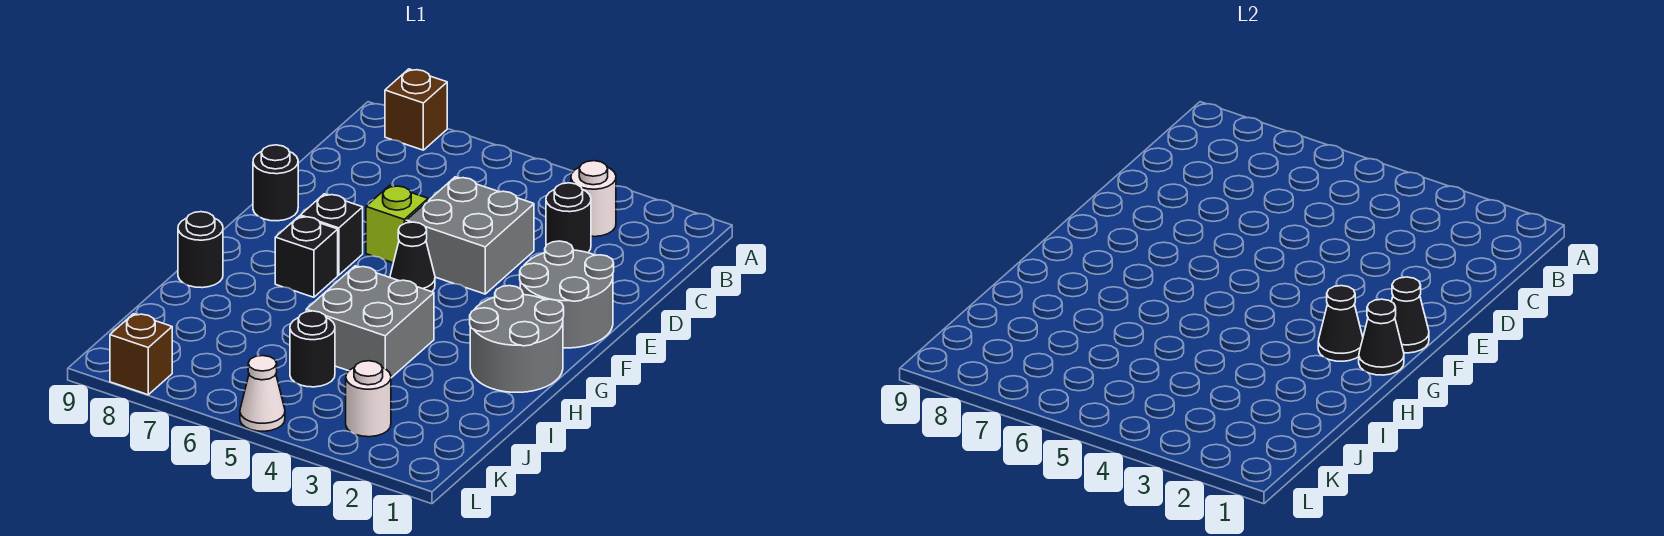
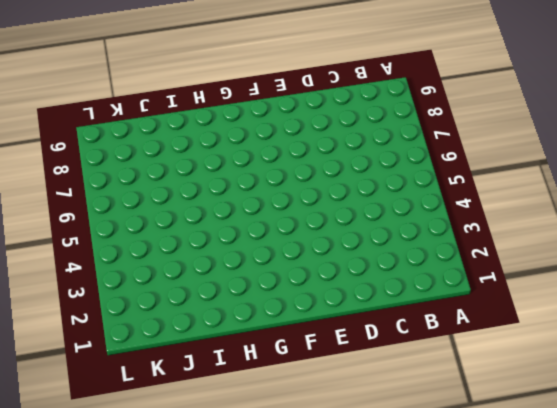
none -> brown 1x1 brick [385,69,447,150]
none -> white 1x1 round brick [571,161,616,237]
none -> black 1x1 round brick [546,183,591,253]

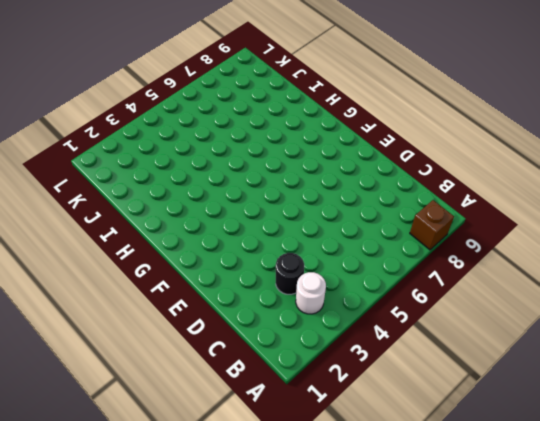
none -> grey 2x2 brick [406,177,534,294]
none -> grey 2x2 round brick [520,241,614,348]
none -> lime 1x1 brick [366,185,428,263]

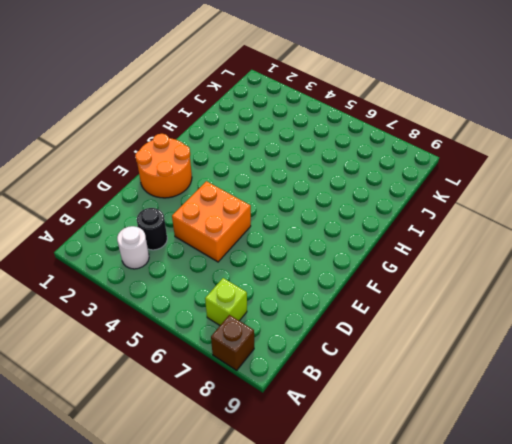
lime 1x1 brick [205,278,247,325] -> lime 1x1 brick moved to [366,185,428,263]
orange 2x2 brick [172,181,251,262] -> grey 2x2 brick [406,177,534,294]
orange 2x2 round brick [135,134,192,198] -> grey 2x2 round brick [520,241,614,348]
none -> black 1x1 round brick [253,145,298,221]
none -> black 1x1 cone [390,222,435,292]
none -> black 1x1 brick [300,194,363,275]

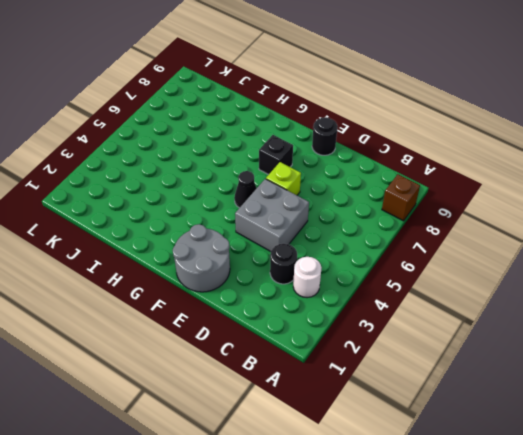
none -> grey 2x2 round brick [470,286,564,392]
none -> black 1x1 brick [275,216,338,297]
none -> grey 2x2 brick [306,266,434,378]

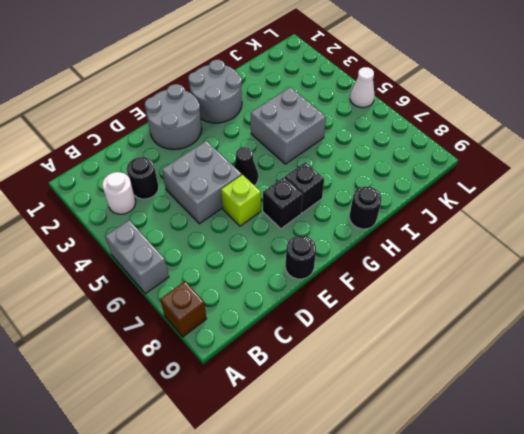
grey 1x2 brick [105,220,169,294] -> none
none -> black 1x1 round brick [290,311,335,387]
none -> white 1x1 round brick [346,361,391,437]
none -> brown 1x1 brick [110,314,172,395]

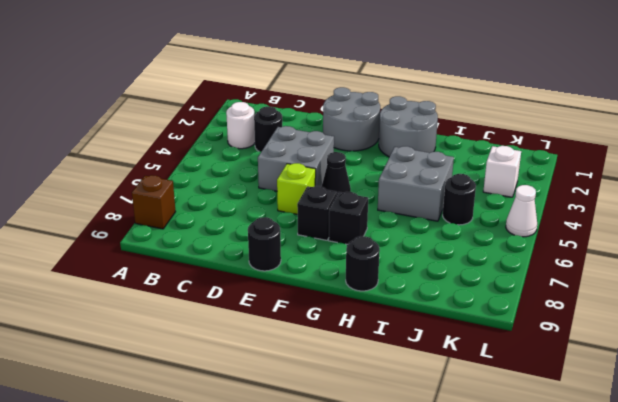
white 1x1 brick [483,146,521,197] -> white 1x1 round brick [346,361,391,437]
none -> brown 1x1 brick [110,314,172,395]
none -> black 1x1 cone [1391,277,1429,353]
none -> black 1x1 cone [1359,299,1404,375]

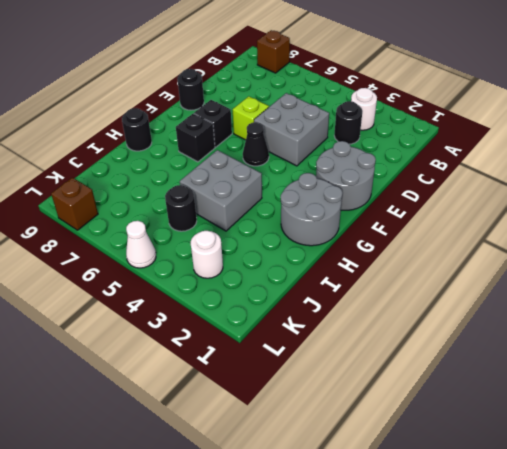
none -> black 1x1 cone [1391,277,1429,353]
none -> black 1x1 cone [1359,299,1404,375]
none -> black 1x1 cone [1318,286,1363,361]

